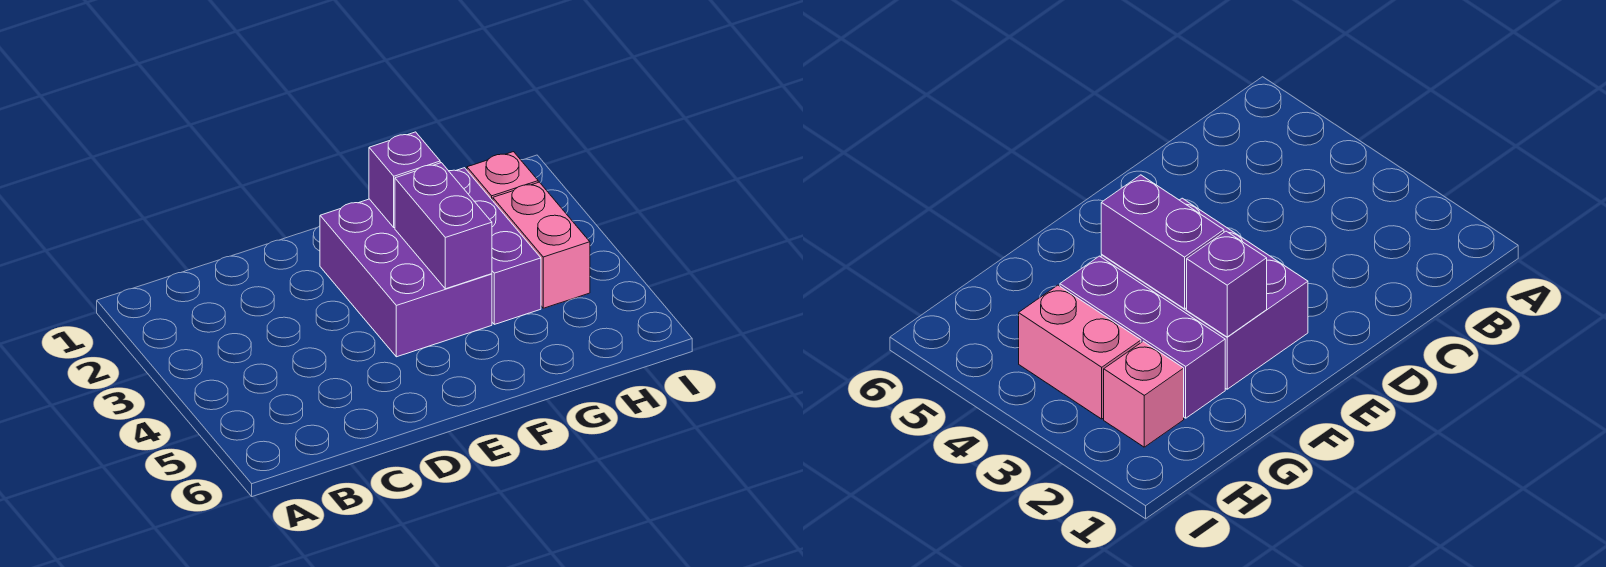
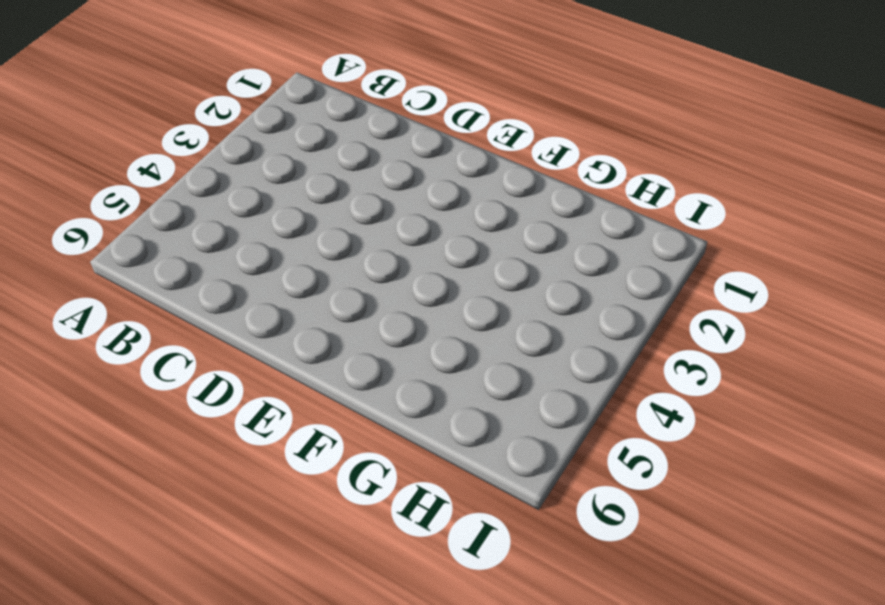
none -> purple 2x3 brick [320,199,492,357]
none -> purple 1x3 brick [449,168,541,324]

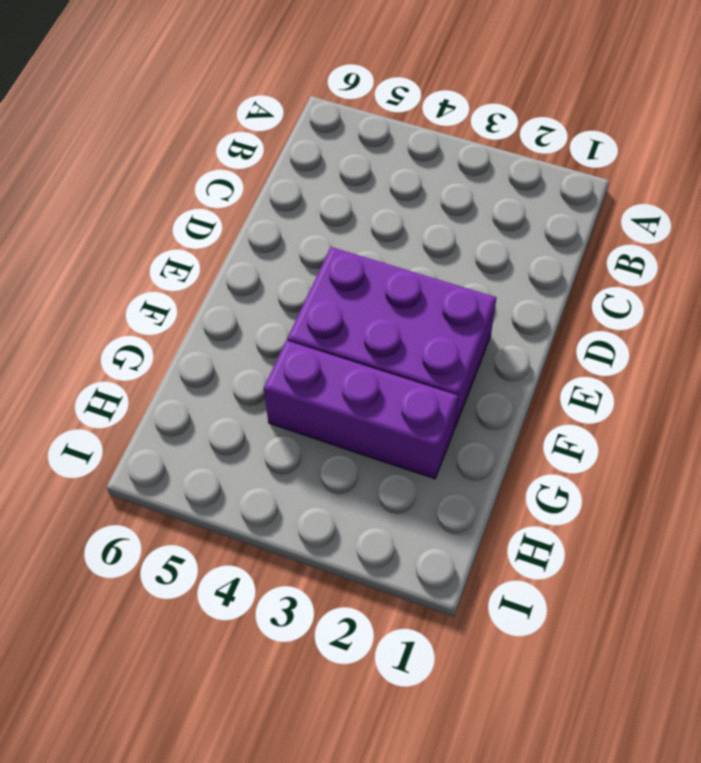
none -> pink 1x1 brick [467,152,538,201]
none -> pink 1x2 brick [493,182,590,308]

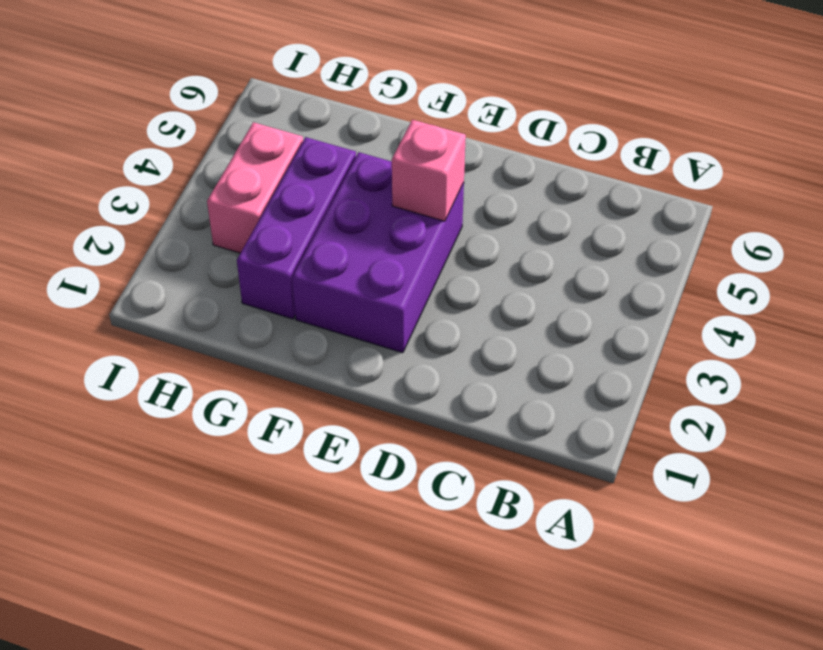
pink 1x1 brick [392,120,466,221] -> pink 1x1 brick moved to [467,152,538,201]
none -> purple 1x1 brick [369,132,440,228]
none -> purple 1x2 brick [395,163,492,289]

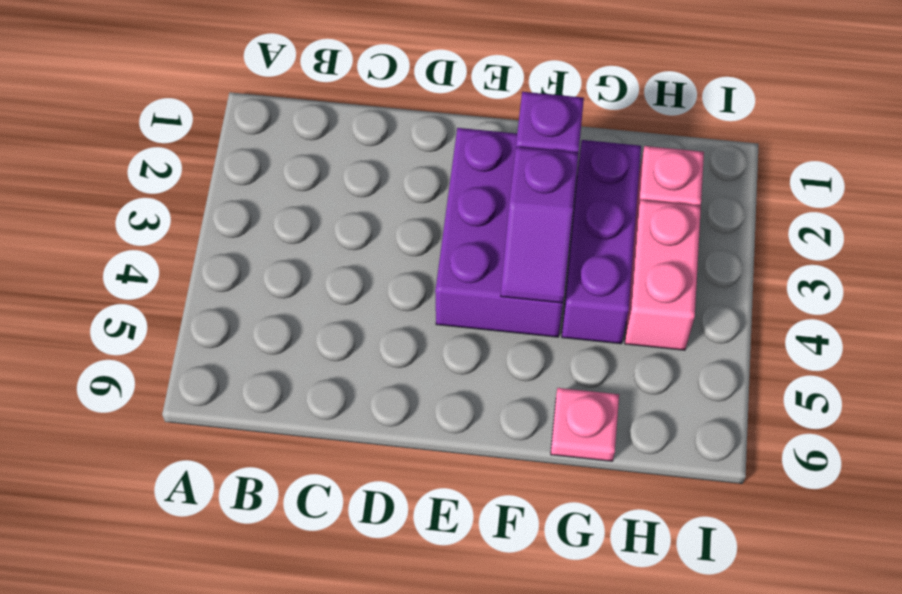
purple 1x2 slope [501,147,579,303] -> purple 1x2 brick [395,163,492,289]
pink 1x1 plate [551,388,619,461] -> none

